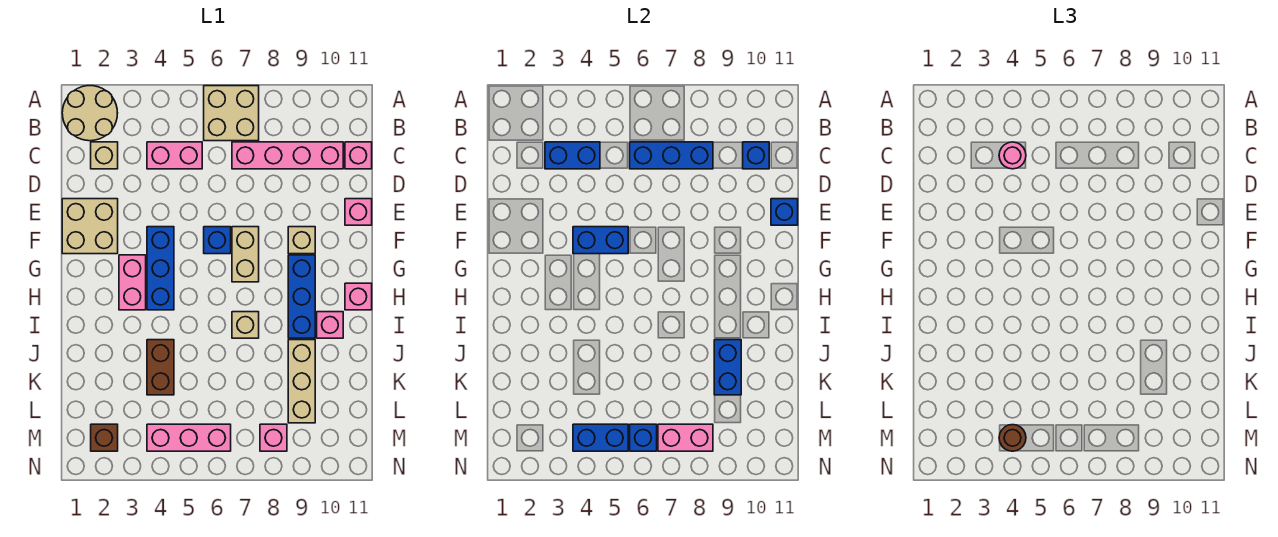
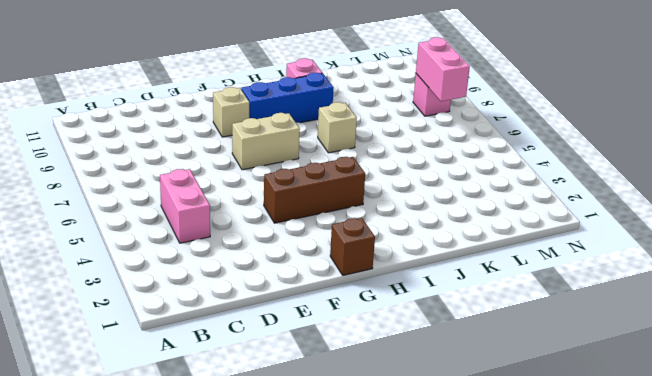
brown 1x3 brick [264,157,365,223] -> blue 1x3 brick [147,227,174,310]
brown 1x1 brick [330,218,375,275] -> brown 1x1 brick moved to [91,424,118,451]
none -> tan 2x2 round brick [62,86,118,141]
none -> tan 2x2 brick [204,86,259,141]
none -> tan 1x1 brick [91,142,118,169]
none -> pink 1x4 brick [232,142,343,169]

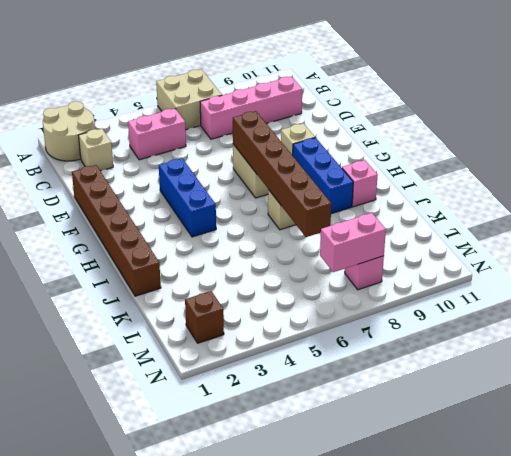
brown 1x6 brick [72,165,161,296] -> tan 2x2 brick [62,199,118,254]
brown 1x6 brick [233,111,331,237] -> none
none -> pink 1x1 brick [345,142,372,169]
none -> pink 1x1 brick [345,199,372,225]
none -> blue 1x1 brick [204,227,231,254]
none -> pink 1x2 brick [119,255,146,310]

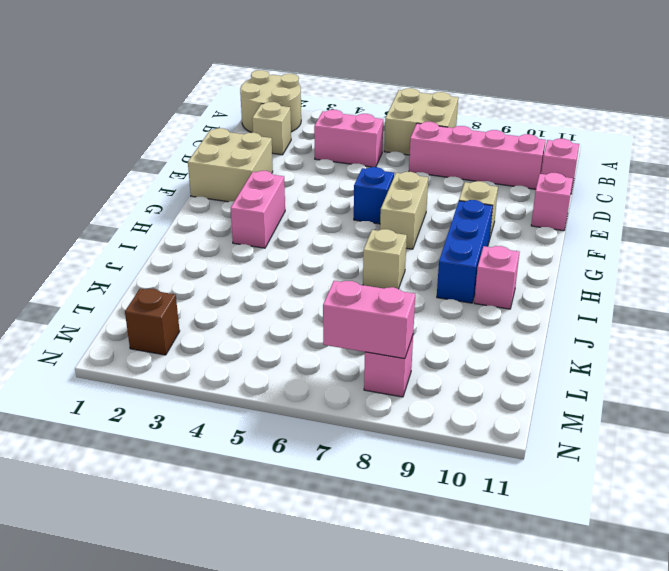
none -> blue 1x3 brick [147,227,174,310]
none -> pink 1x1 brick [345,283,372,310]
none -> brown 1x2 brick [147,340,174,395]
none -> tan 1x3 brick [288,340,315,423]

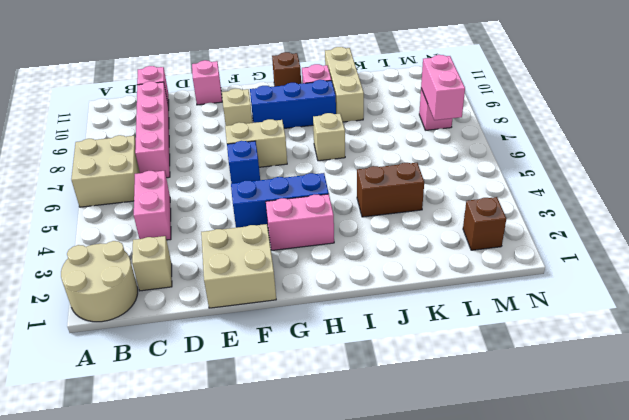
brown 1x1 brick [272,52,301,86] -> pink 1x1 brick [345,283,372,310]
tan 1x3 brick [325,47,364,122] -> tan 1x3 brick turned to [288,340,315,423]
none -> pink 1x3 brick [147,424,231,451]
none -> blue 1x2 brick [545,142,600,169]
none -> blue 1x3 brick [630,142,713,169]
none -> blue 1x1 brick [743,142,769,169]

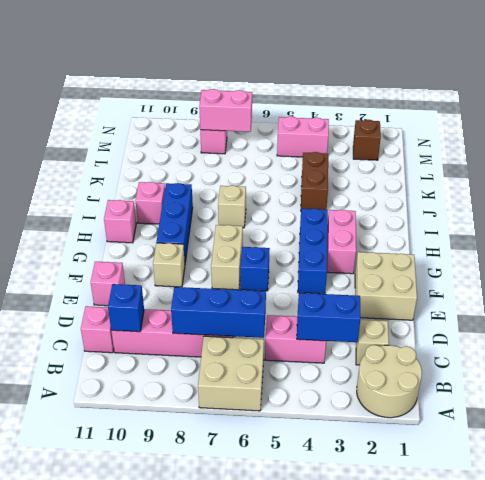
pink 1x2 brick [277,116,329,157] -> pink 1x3 brick [147,424,231,451]
none -> tan 1x3 brick [288,340,315,423]
none -> blue 1x1 brick [771,199,798,225]
none -> blue 1x2 brick [573,227,628,254]
none -> blue 1x2 brick [714,340,741,395]

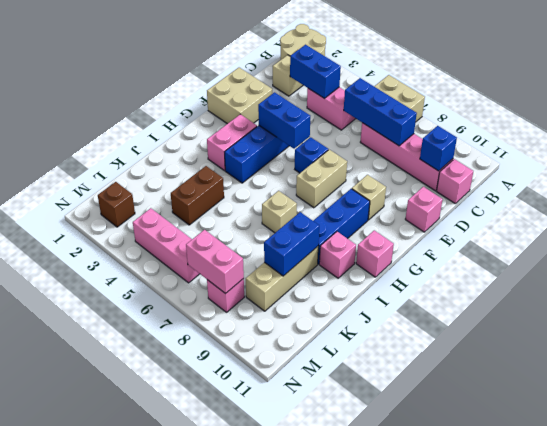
none -> blue 1x1 brick [771,199,798,225]
none -> blue 1x2 brick [573,424,628,451]
none -> blue 1x1 brick [630,424,657,451]
none -> pink 1x1 round brick [999,142,1026,169]

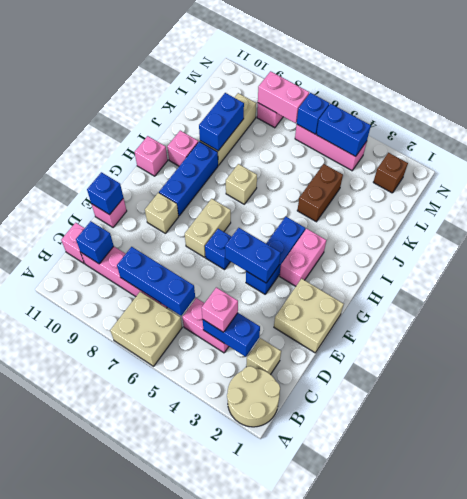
pink 1x1 brick [202,287,238,332] -> pink 1x1 round brick [999,142,1026,169]
none -> brown 1x1 round brick [999,425,1026,451]

